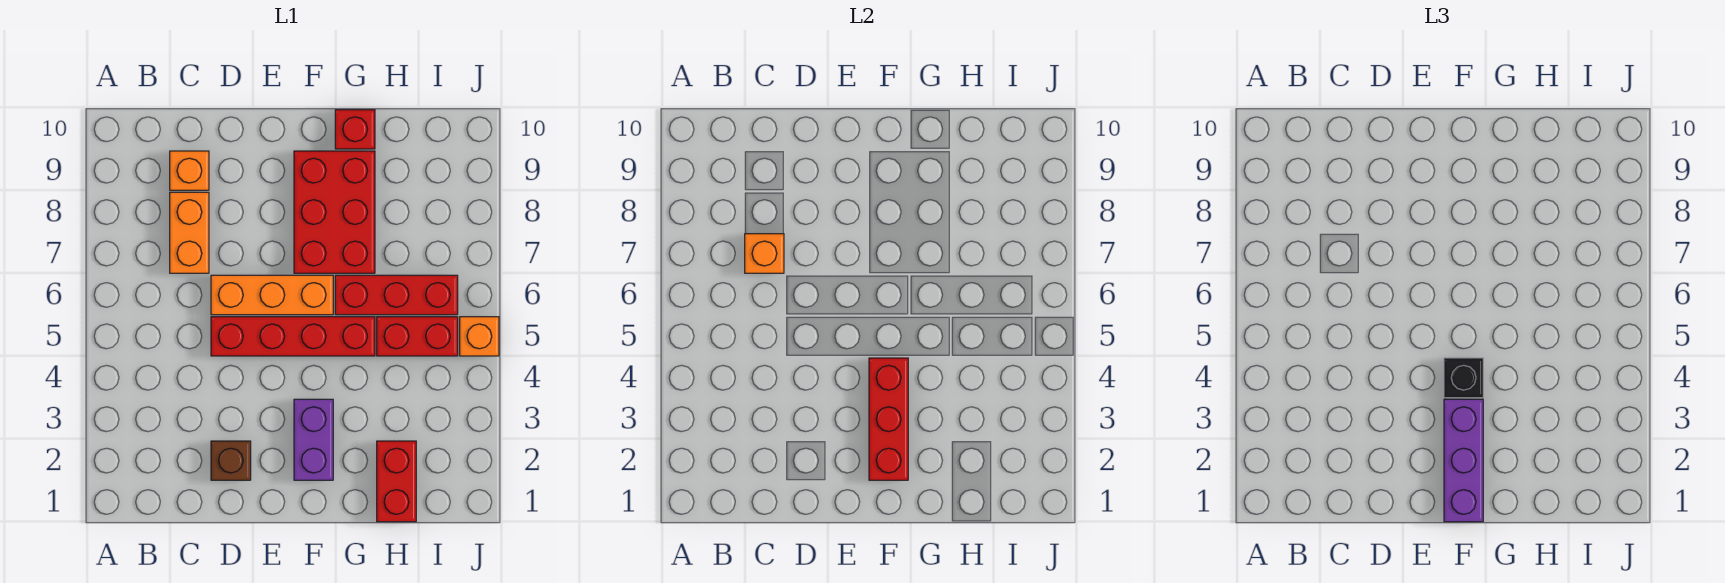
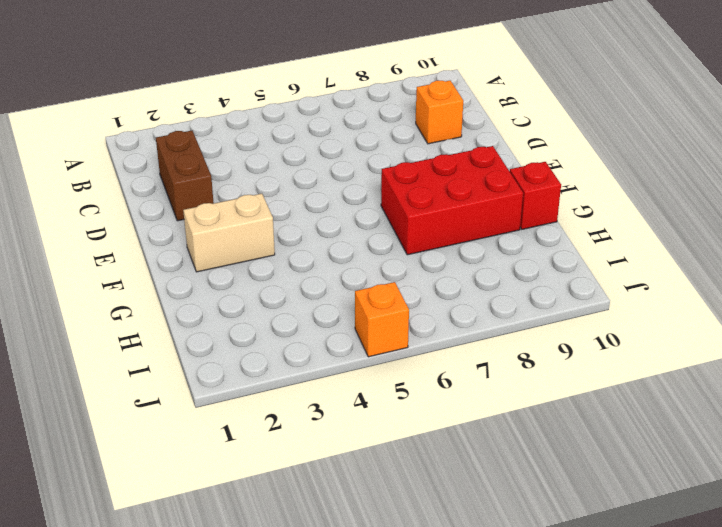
brown 1x2 brick [156,131,214,221] -> brown 1x1 brick [211,441,251,480]
tan 1x2 brick [183,194,275,272] -> purple 1x2 brick [294,399,333,480]
none -> orange 1x2 brick [170,192,209,273]
none -> red 1x4 brick [211,317,375,356]
none -> orange 1x3 brick [211,275,333,315]

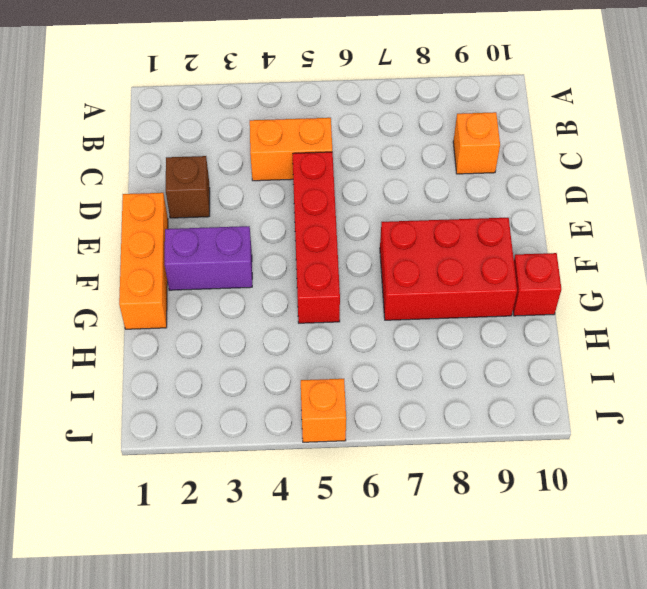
orange 1x2 brick [250,118,332,181] -> orange 1x2 brick moved to [170,192,209,273]
orange 1x3 brick [119,193,168,329] -> orange 1x3 brick moved to [211,275,333,315]
none -> red 1x3 brick [335,275,458,315]
none -> red 1x2 brick [377,441,416,522]
none -> red 1x2 brick [377,317,458,356]

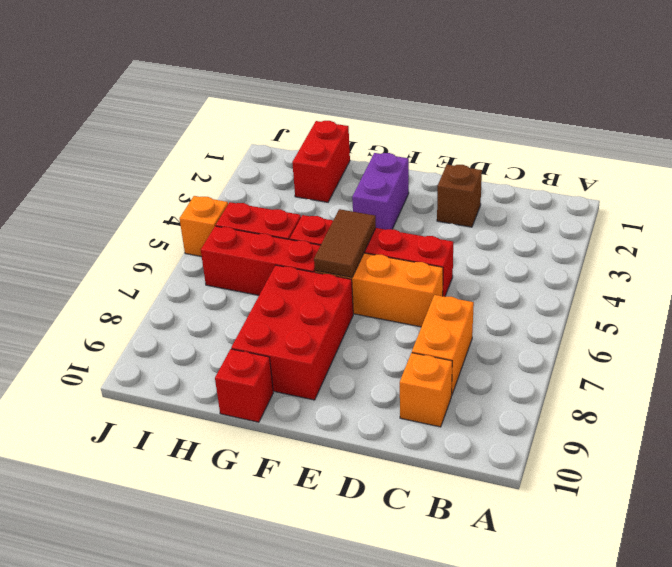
brown 1x2 tile [314,209,376,278] -> none
none -> orange 1x1 brick [745,234,784,273]
none -> red 1x3 brick [869,358,908,480]
none -> purple 1x3 brick [1444,399,1483,522]

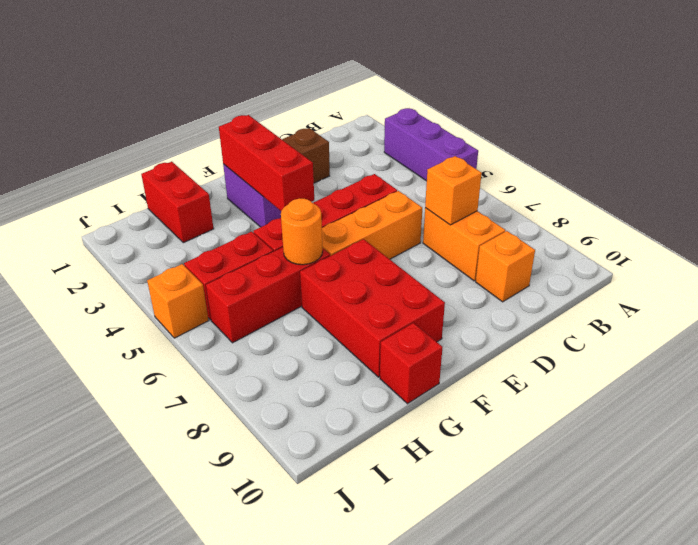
purple 1x3 brick [384,108,478,181] -> purple 1x3 brick moved to [1444,399,1483,522]
orange 1x1 round brick [281,198,323,265] -> none
none -> black 1x1 brick [1444,358,1483,398]

